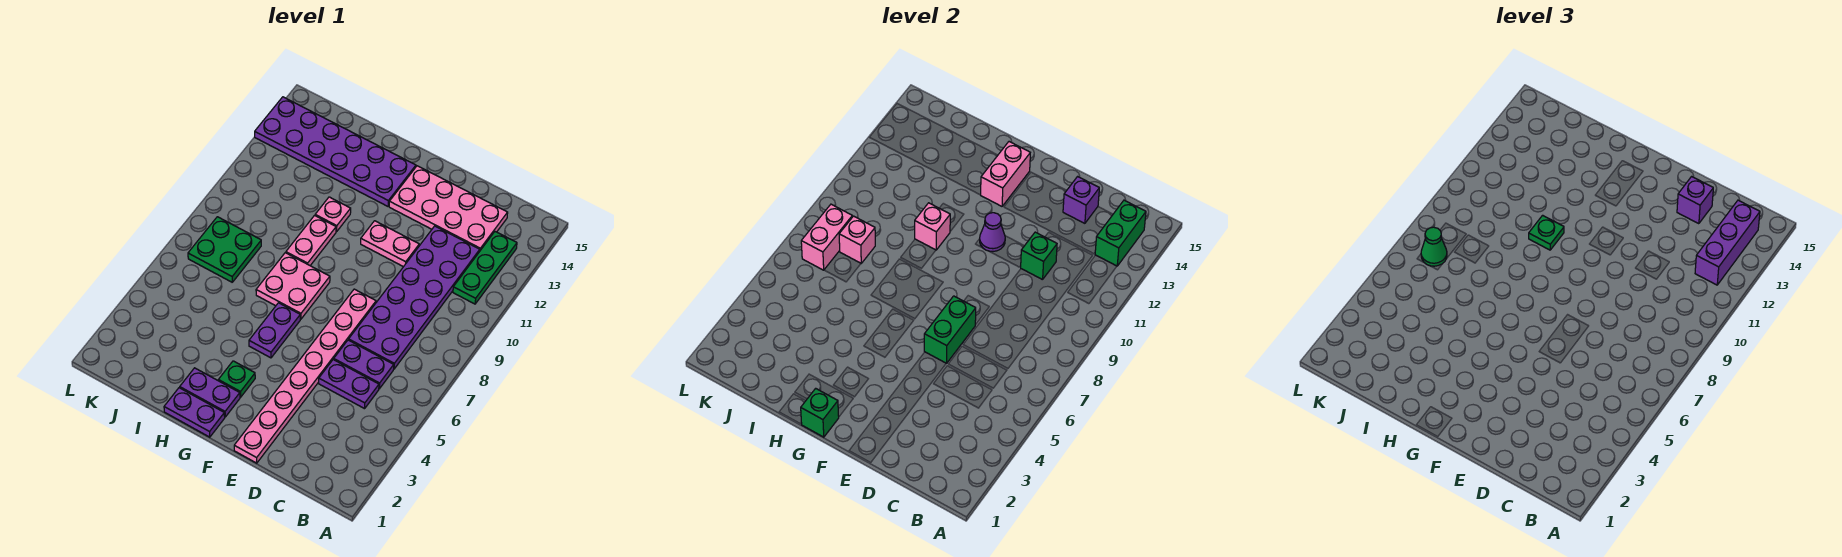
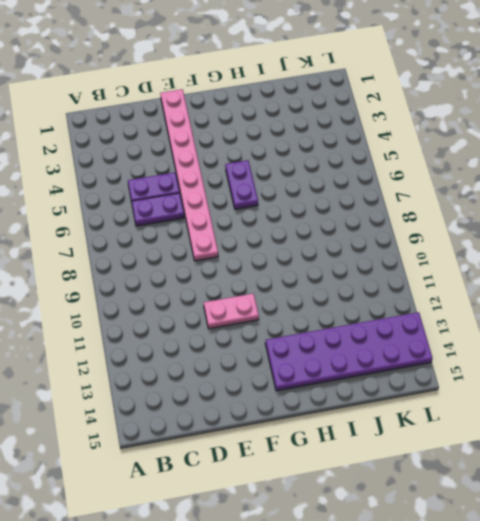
none -> green 1x3 plate [453,232,517,304]
none -> purple 2x6 plate [349,226,480,369]
none -> pink 2x4 plate [389,166,508,250]
none -> purple 1x2 plate [164,388,225,437]

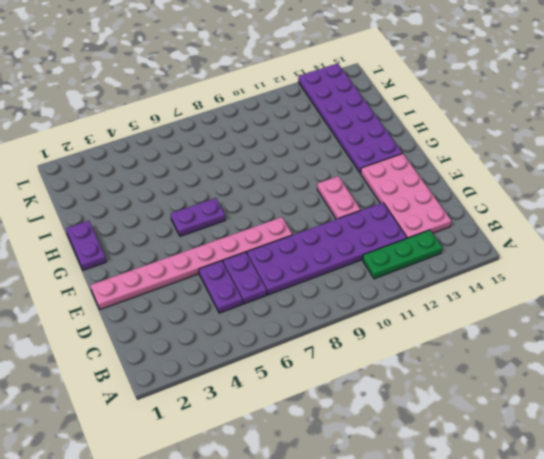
none -> purple 1x2 plate [180,368,240,417]
none -> green 1x1 plate [218,361,255,397]
none -> pink 2x2 plate [256,253,330,319]
none -> pink 1x2 plate [286,215,336,265]

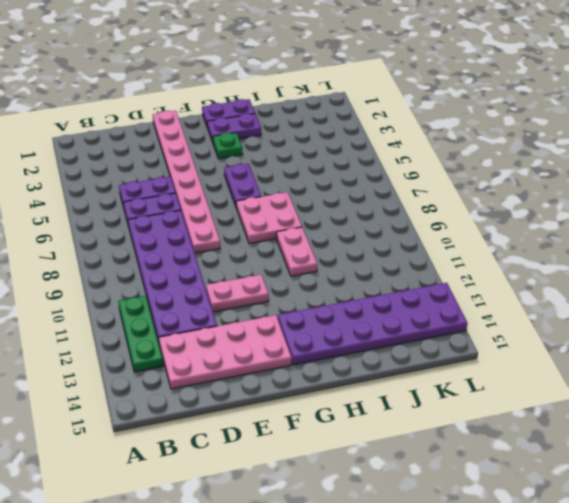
none -> pink 1x1 plate [315,197,351,231]
none -> green 2x2 plate [188,217,261,282]
none -> green 1x2 brick [1095,200,1146,266]
none -> green 1x1 brick [1021,232,1057,280]

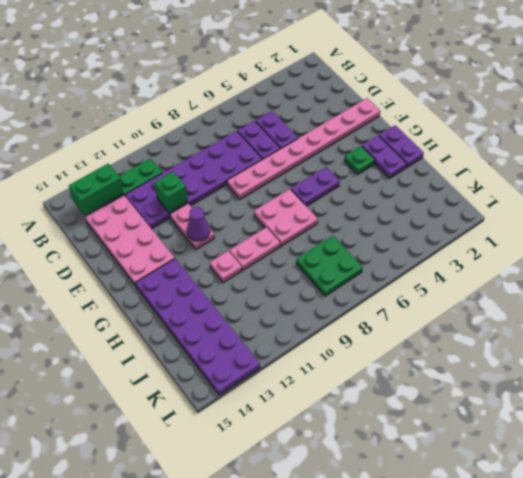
none -> purple 1x1 brick [1063,177,1099,223]
none -> green 1x2 brick [924,296,976,363]
none -> green 1x1 brick [801,388,839,437]
none -> pink 1x2 brick [981,142,1030,206]

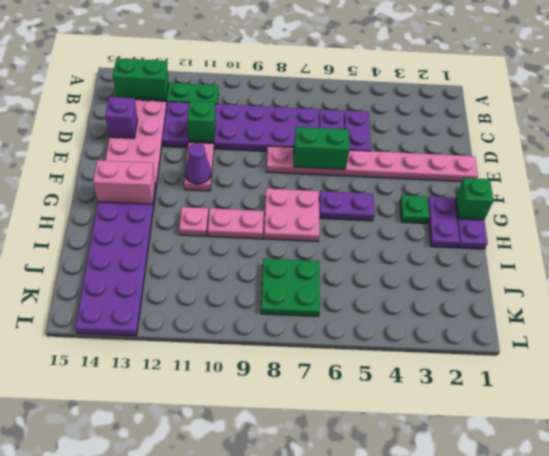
none -> pink 1x1 brick [915,203,950,250]
none -> pink 1x1 brick [839,216,875,263]
none -> pink 1x2 brick [801,204,852,270]
none -> purple 1x3 brick [1695,200,1760,285]

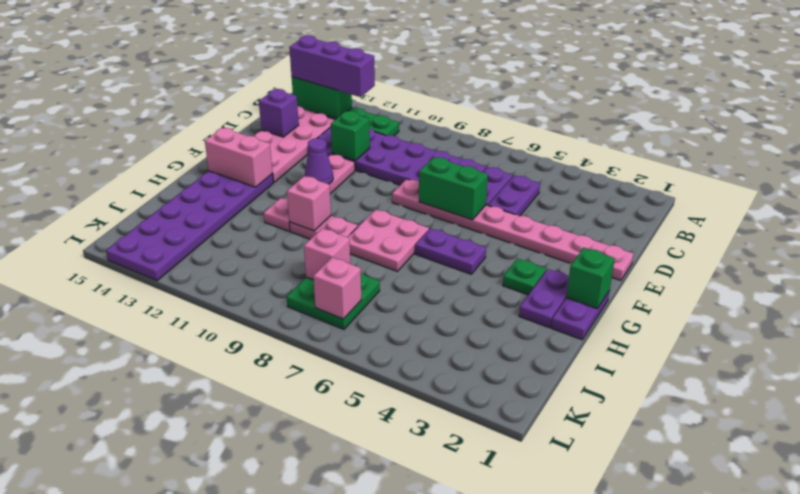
pink 1x1 brick [313,257,361,319] -> pink 1x2 brick [801,204,852,270]
none -> purple 1x1 brick [1677,177,1713,224]
none -> green 1x1 plate [1529,215,1564,250]
none -> green 1x1 cone [1421,227,1447,266]

